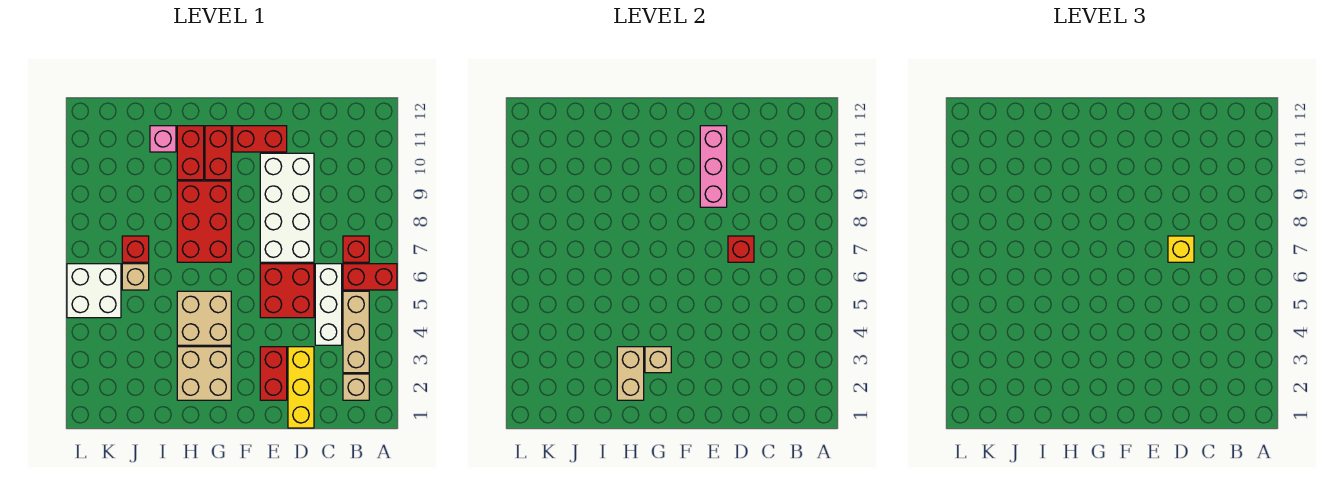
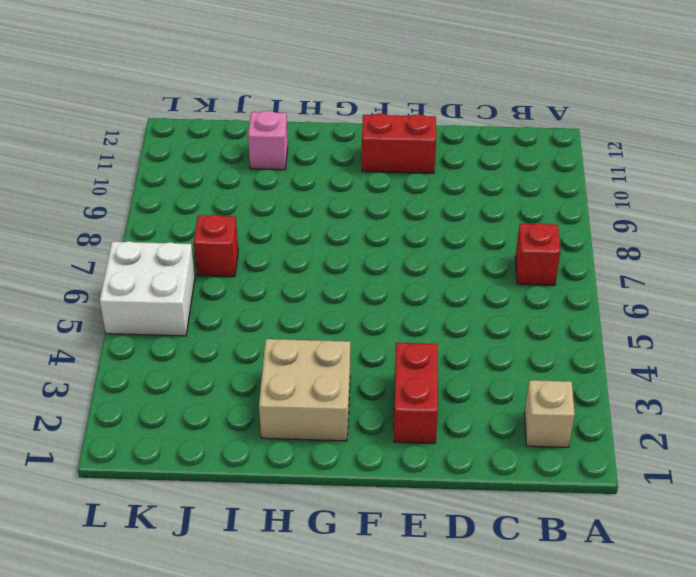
none -> red 1x2 brick [343,264,397,290]
none -> tan 1x3 brick [343,291,369,373]
none -> white 1x3 brick [315,264,342,345]

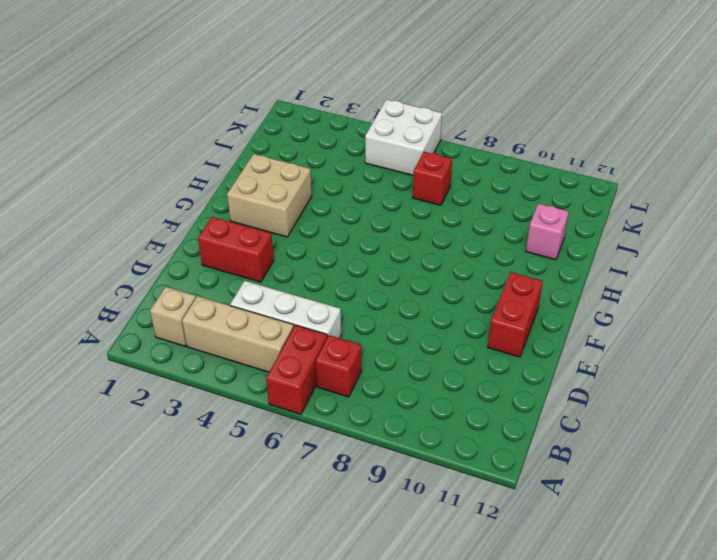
none -> yellow 1x3 brick [288,347,314,428]
none -> red 2x2 brick [260,264,314,318]
none -> white 2x4 brick [260,153,314,262]

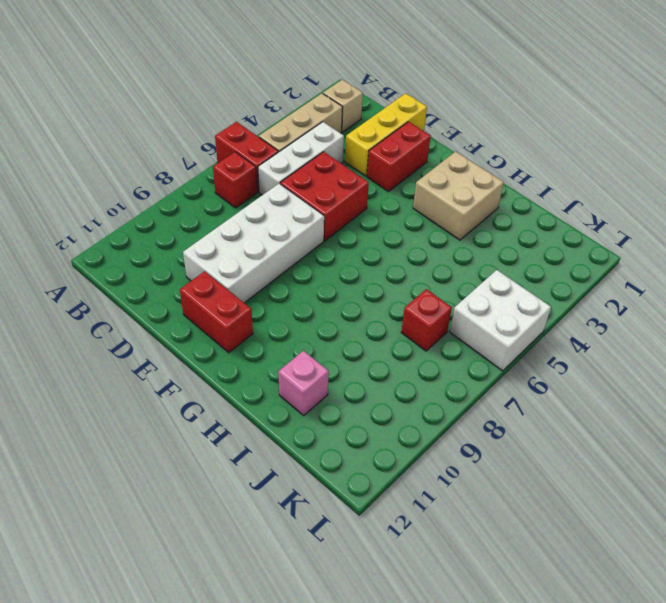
none -> tan 2x2 brick [177,291,231,345]
none -> red 2x3 brick [177,181,231,262]
none -> red 1x2 brick [205,126,231,180]

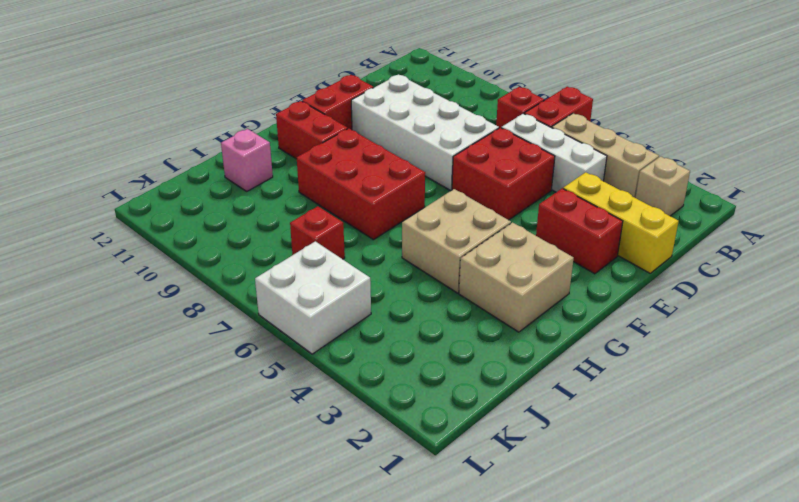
none -> red 1x2 brick [177,126,204,180]
none -> tan 1x1 brick [122,264,149,290]
none -> red 1x1 brick [728,236,754,262]

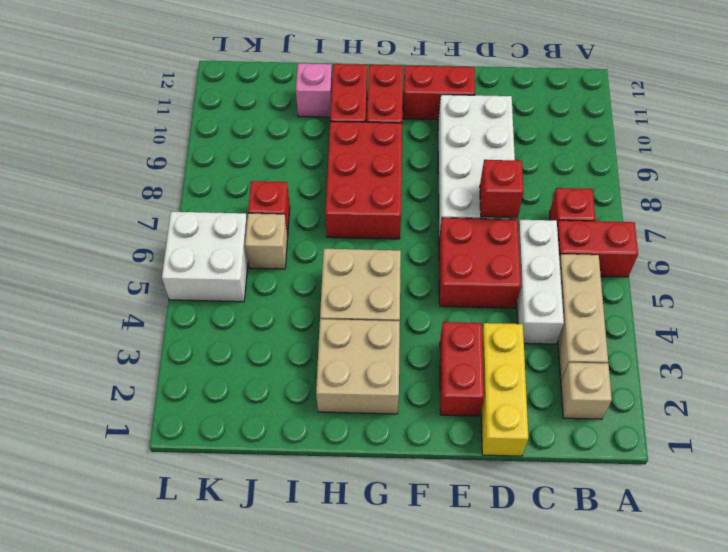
none -> pink 1x3 brick [700,126,727,207]
none -> tan 1x1 brick [645,347,671,373]
none -> tan 1x2 brick [617,347,644,400]

